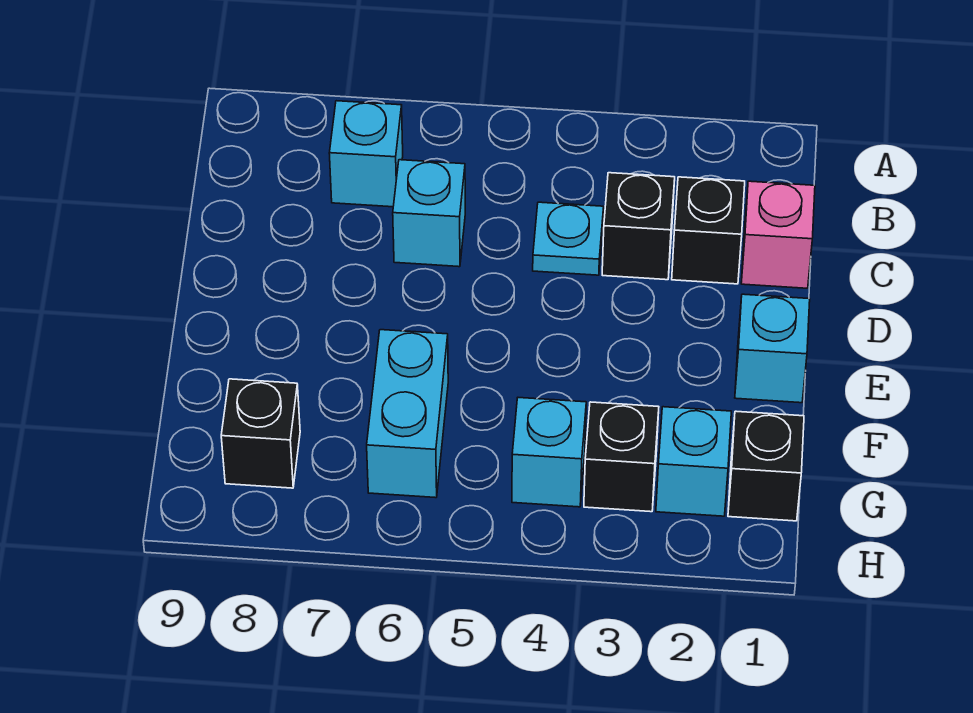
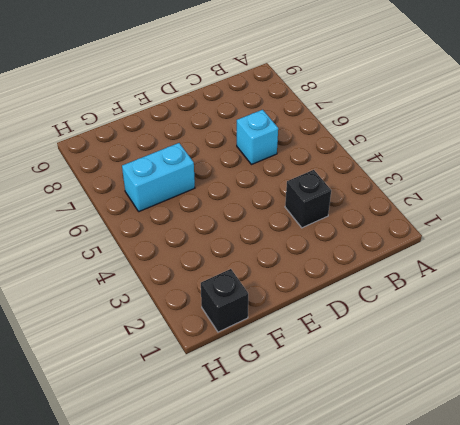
none -> cyan 1x1 brick [329,101,403,207]
none -> pink 1x1 brick [741,181,815,288]
none -> black 1x1 brick [672,177,745,284]

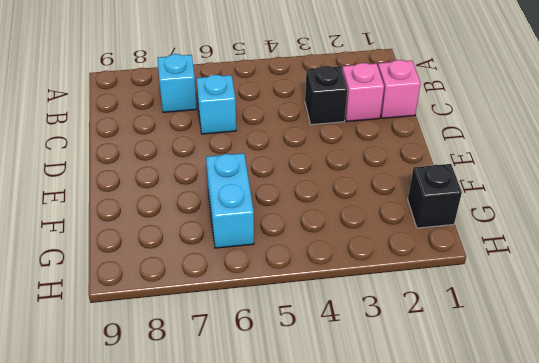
pink 1x1 brick [342,63,384,122] -> black 1x1 brick [672,177,745,284]
none -> cyan 1x1 plate [533,202,604,275]
none -> cyan 1x1 brick [735,294,810,403]
none -> cyan 1x1 brick [656,407,731,516]

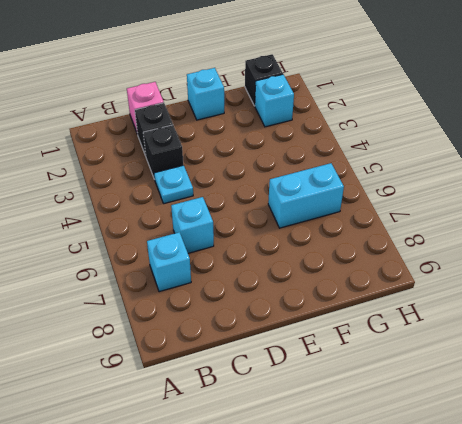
none -> black 1x1 brick [584,402,659,512]
none -> cyan 1x1 brick [512,398,586,507]
none -> black 1x1 brick [221,379,300,488]

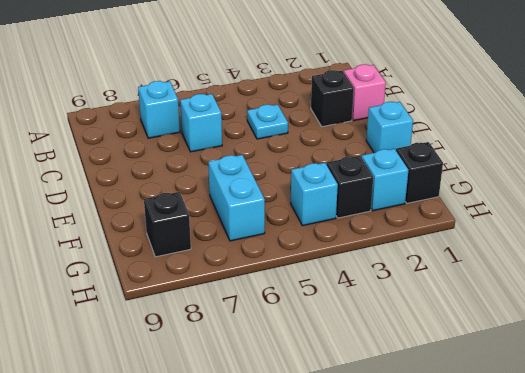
none -> black 1x1 brick [602,173,675,280]

